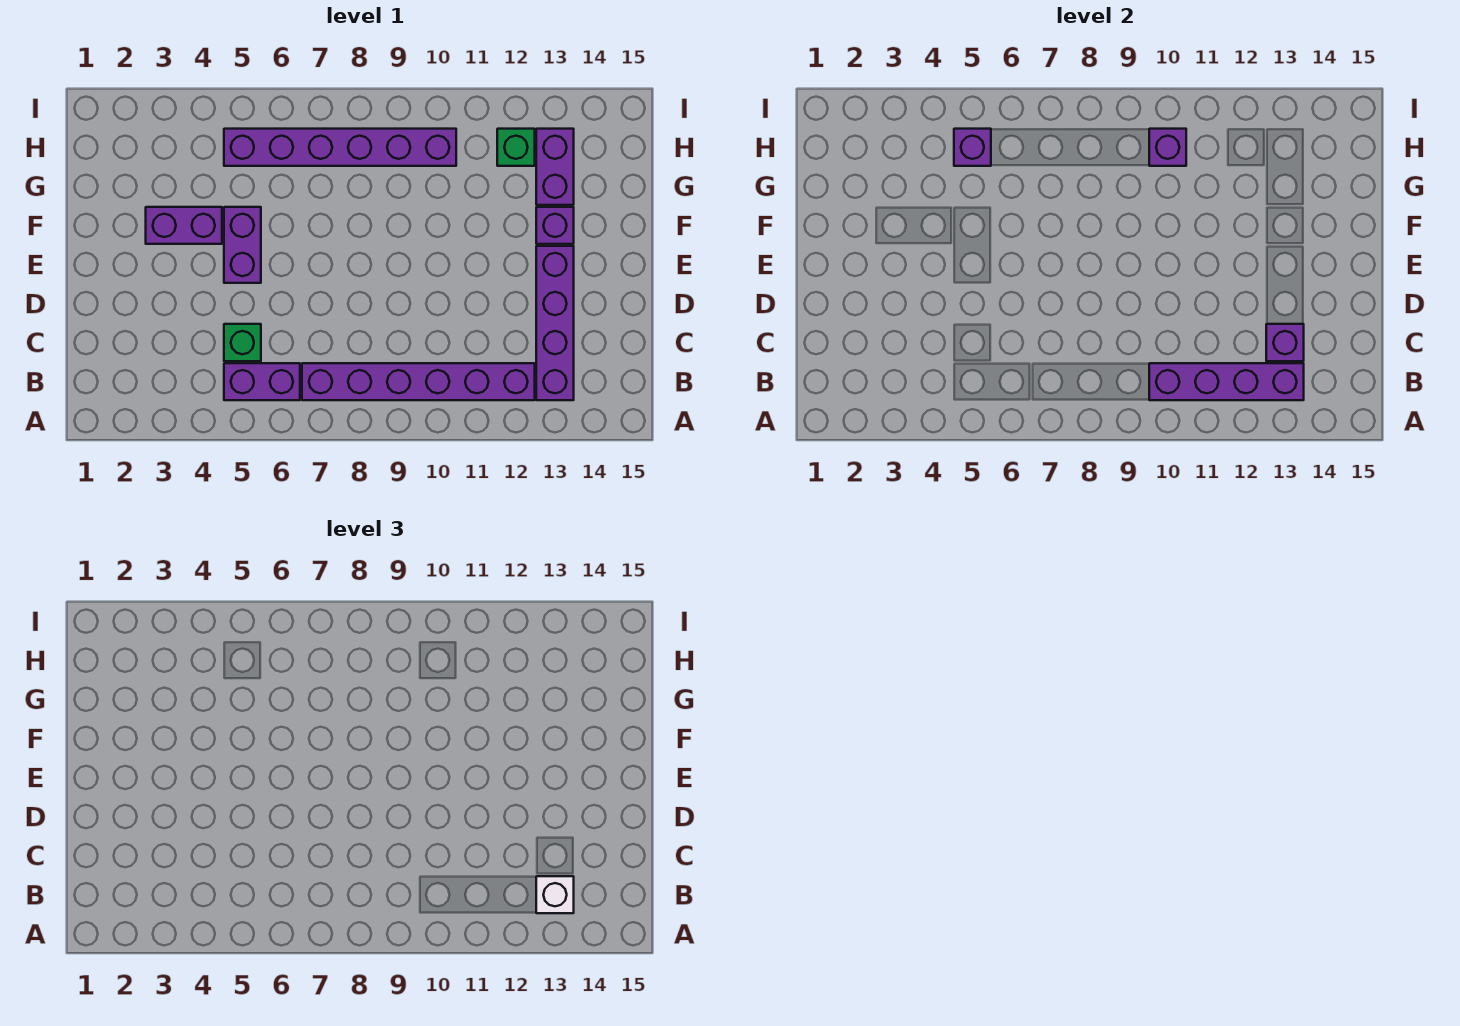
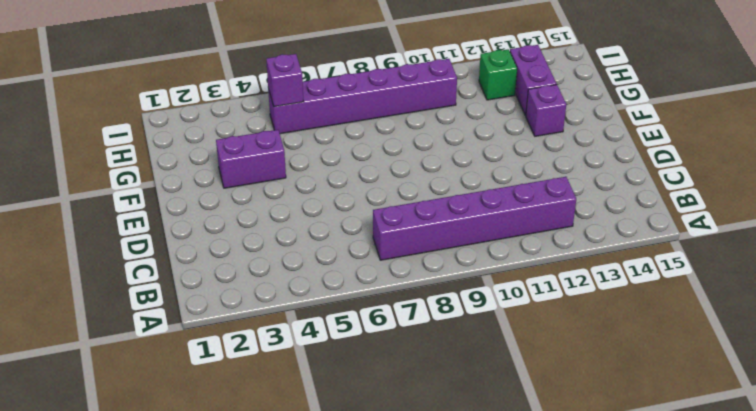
none -> purple 1x2 brick [224,363,300,400]
none -> purple 1x4 brick [536,246,574,400]
none -> green 1x1 brick [224,324,261,361]

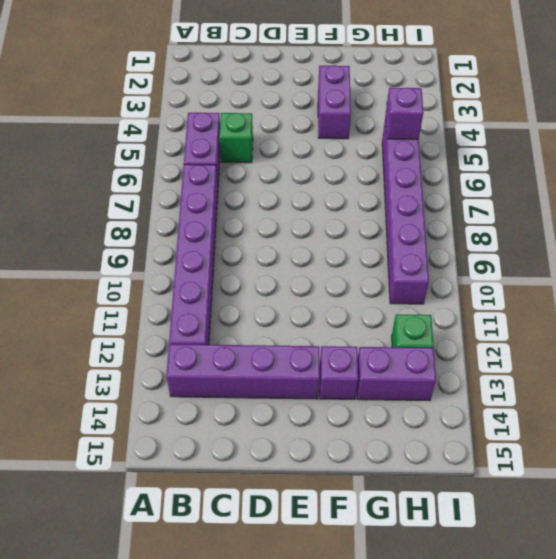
none -> purple 1x2 brick [224,207,261,283]
none -> purple 1x4 brick [1149,363,1304,400]
none -> purple 1x1 brick [1266,324,1304,361]

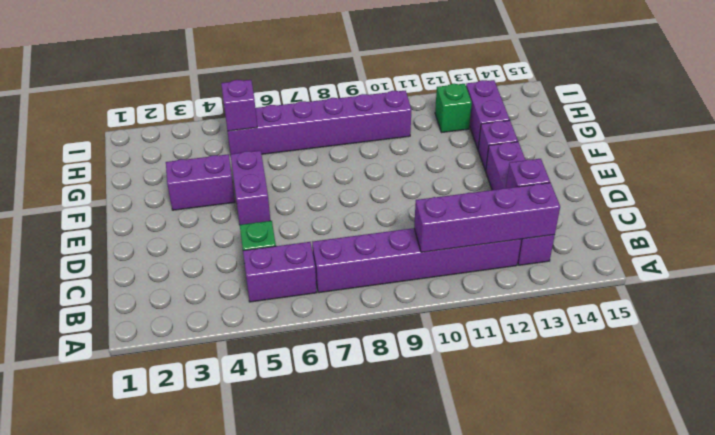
none -> purple 1x1 brick [1149,129,1186,166]
none -> white 1x1 brick [536,876,574,913]

